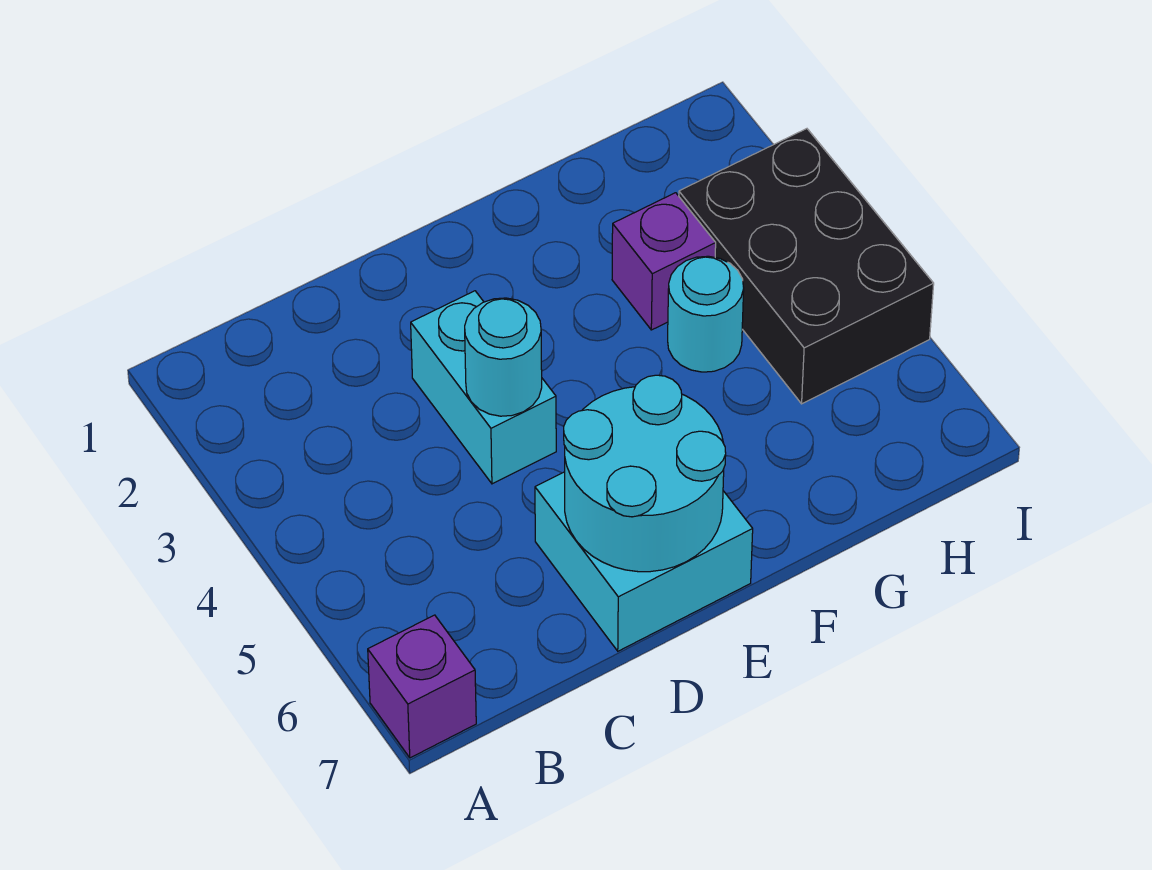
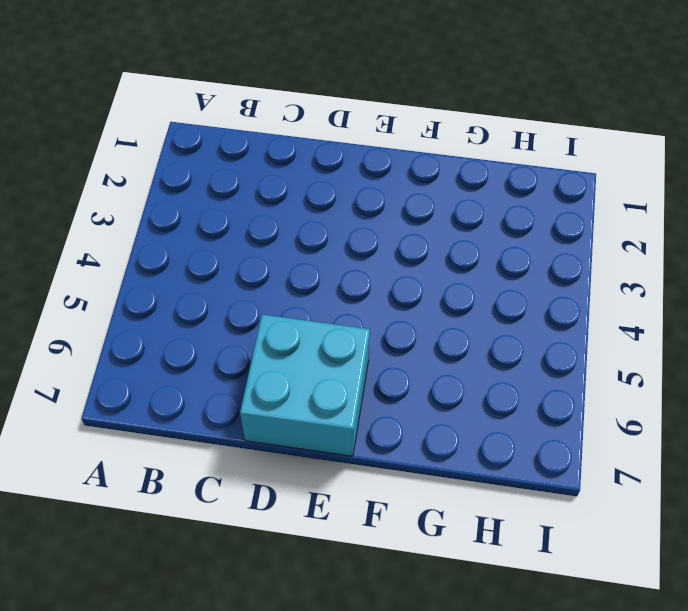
none -> purple 1x1 brick [368,615,476,758]
none -> cyan 1x2 brick [411,291,556,484]

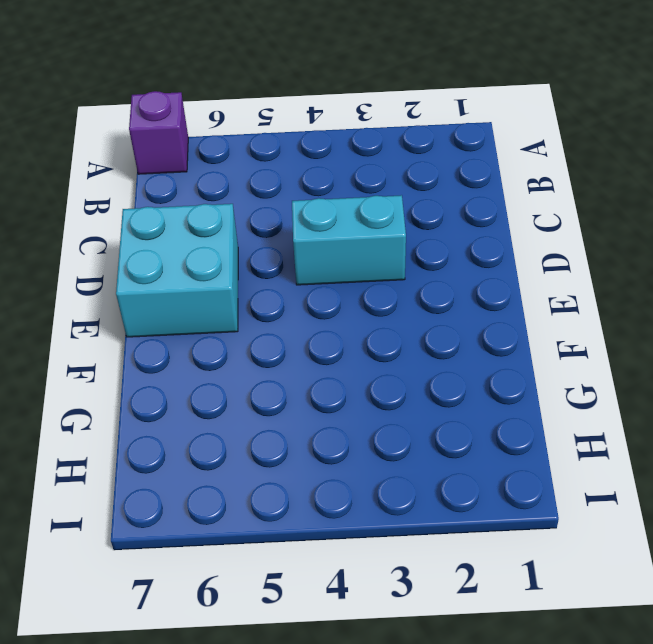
none -> purple 1x1 brick [612,193,716,330]
none -> cyan 1x1 round brick [668,256,744,372]

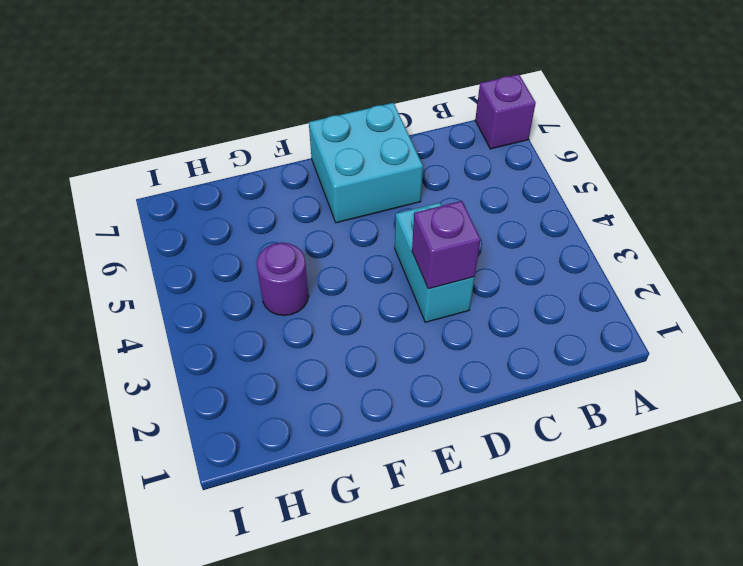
purple 1x1 brick [412,201,481,289] -> purple 1x1 brick moved to [612,193,716,330]
purple 1x1 round brick [257,243,309,316] -> cyan 1x1 round brick [668,256,744,372]
none -> black 2x3 brick [679,129,934,404]
none -> cyan 1x1 round brick [465,298,542,416]

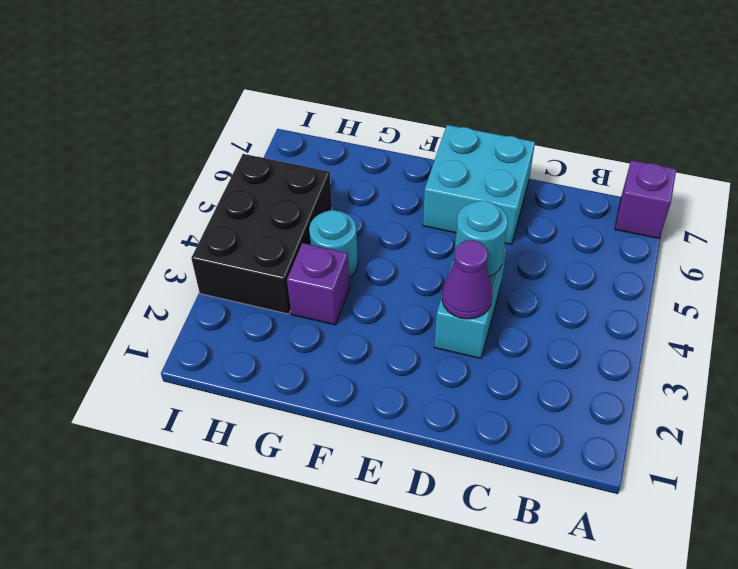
purple 1x1 cone [442,240,492,319] -> none
none -> cyan 2x2 round brick [564,375,726,572]

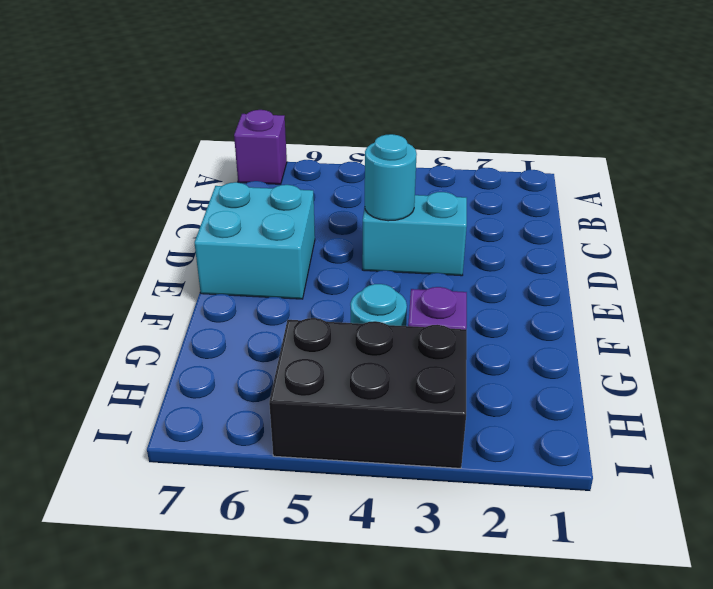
none -> cyan 2x2 round brick [564,375,726,572]

